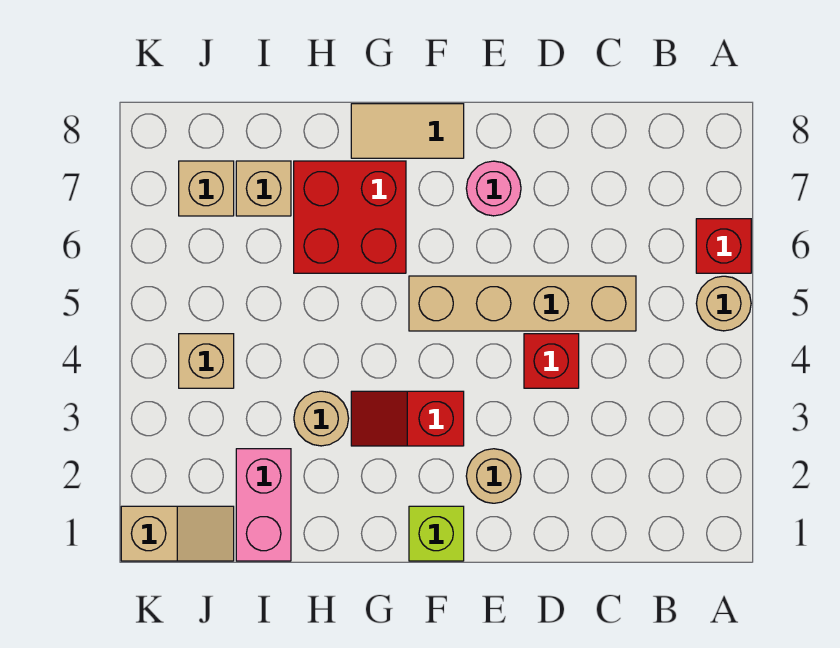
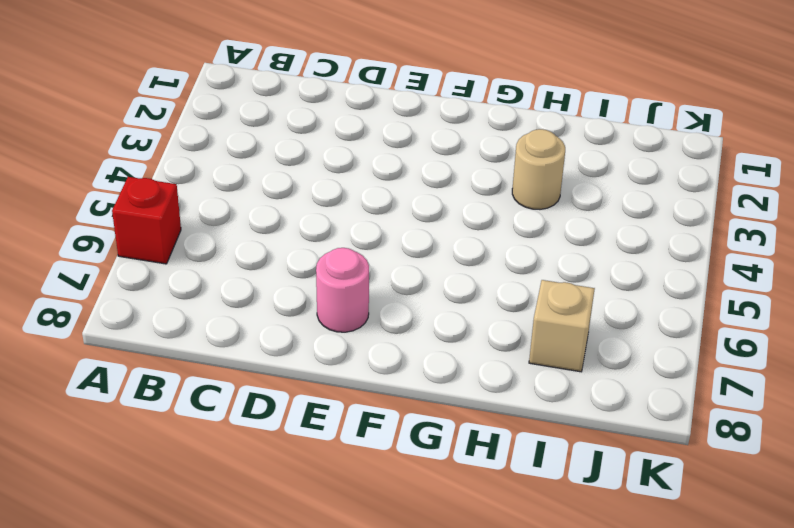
none -> tan 1x1 round brick [696,276,751,331]
none -> tan 1x4 brick [409,276,636,331]
none -> red 1x1 brick [524,334,579,388]

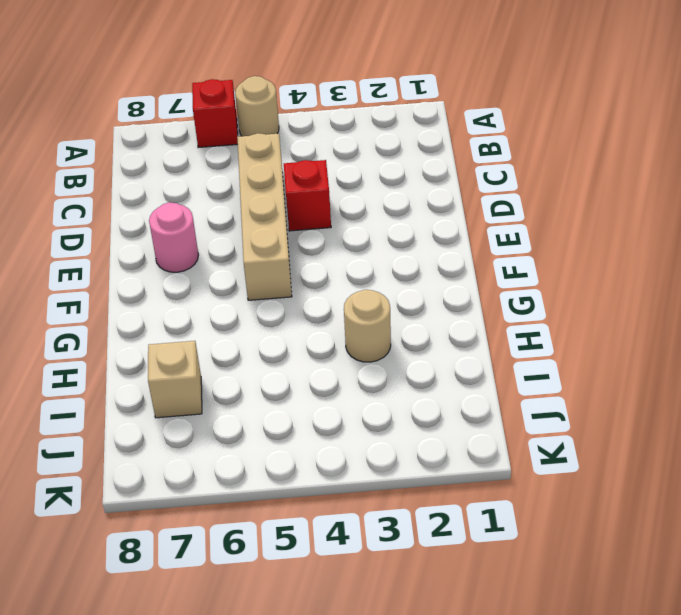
none -> tan 1x1 round brick [466,449,521,503]
none -> lime 1x1 brick [409,506,464,561]
none -> red 1x2 slope [351,391,464,446]

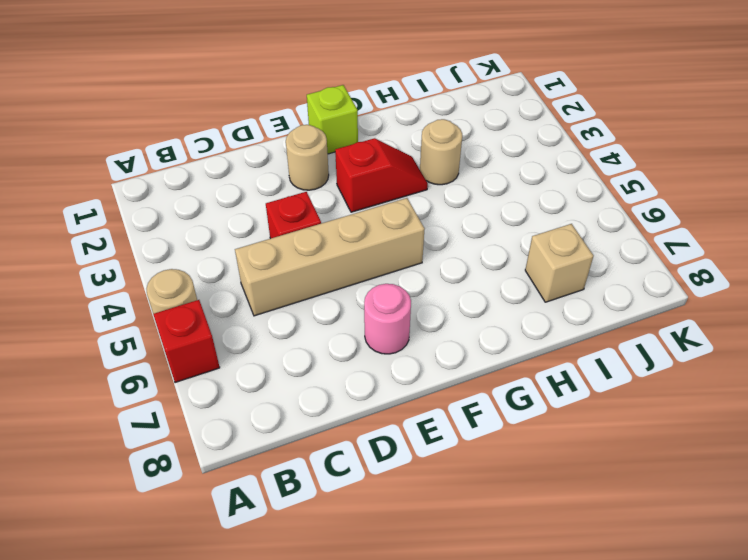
none -> tan 1x2 tile [351,104,464,158]
none -> red 2x2 brick [294,161,406,273]
none -> pink 1x2 brick [236,449,291,561]

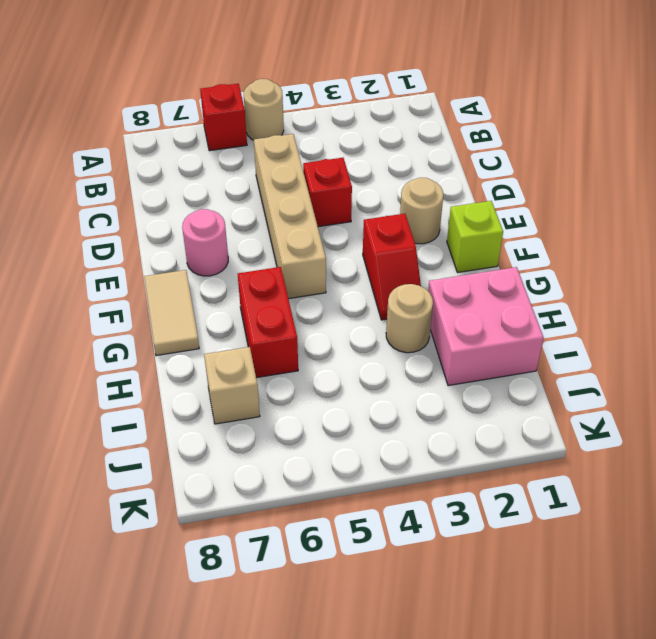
red 1x2 brick [238,267,298,378] -> red 2x2 brick [294,161,406,273]
pink 2x2 brick [428,267,544,386] -> pink 1x2 brick [236,449,291,561]
none -> tan 1x2 slope [121,506,234,561]
none -> tan 1x1 brick [179,334,234,388]
none -> tan 1x1 brick [179,161,234,216]

